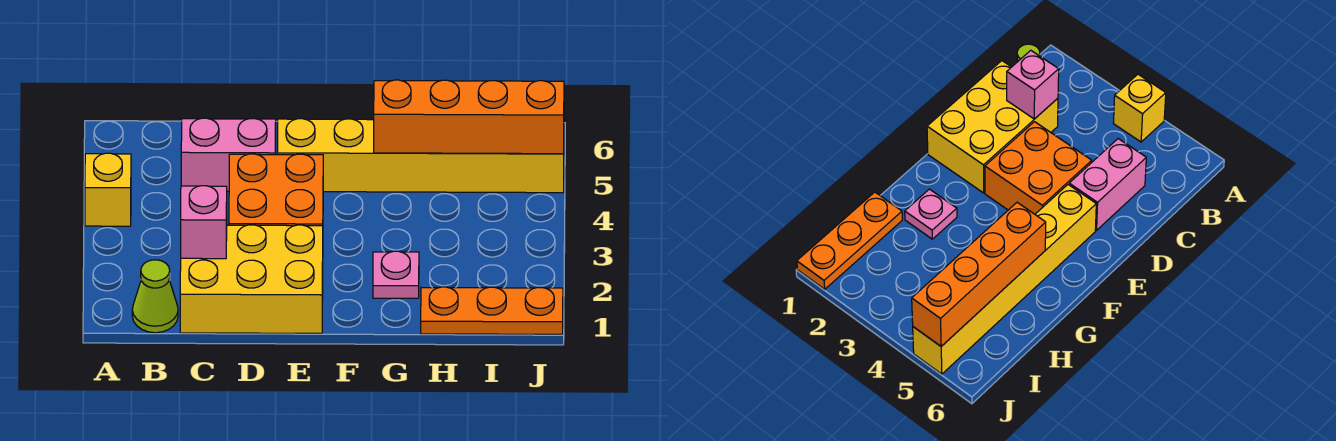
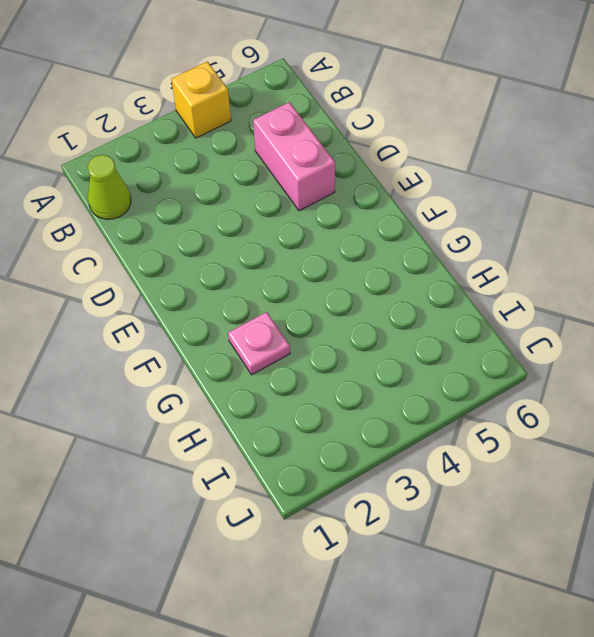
none -> yellow 2x3 brick [180,225,323,333]
none -> orange 2x2 brick [229,154,323,226]

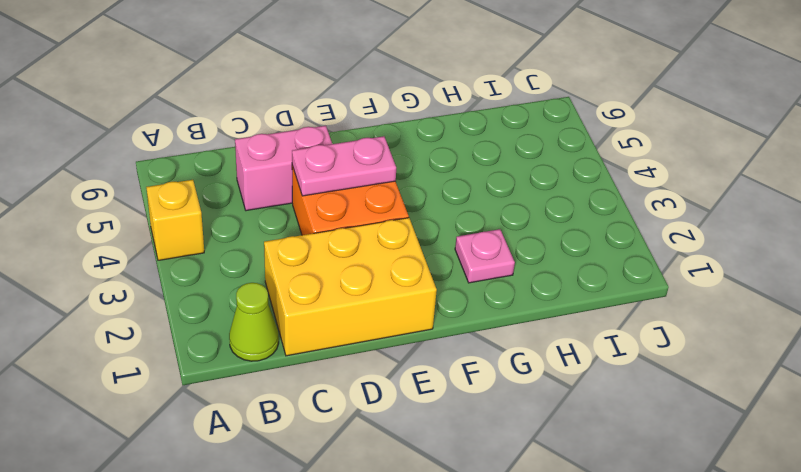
pink 1x2 plate [292,136,396,196] -> none
none -> yellow 1x6 brick [278,119,564,193]
none -> orange 1x3 plate [421,287,563,334]

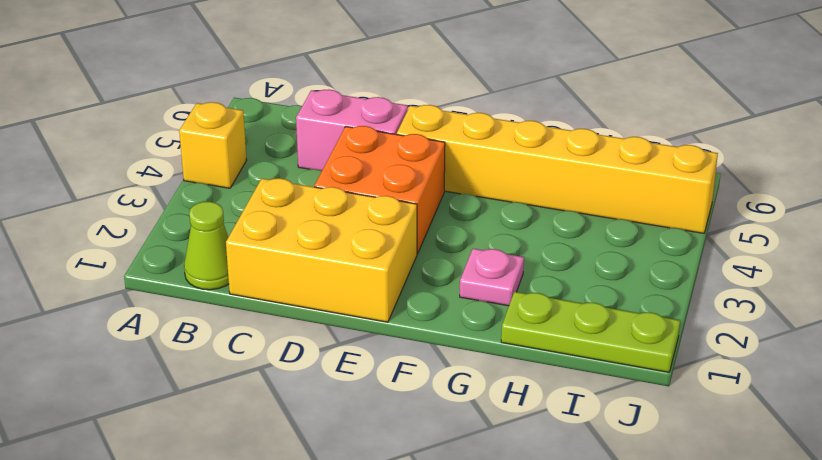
lime 1x3 plate [501,292,680,372] -> orange 1x3 plate [421,287,563,334]
none -> pink 1x1 brick [181,186,227,259]
none -> orange 1x4 brick [374,80,564,154]

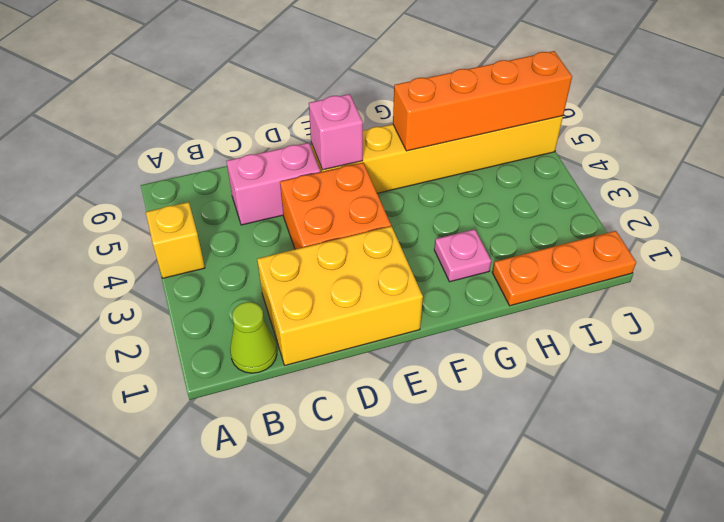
pink 1x1 brick [309,94,363,170] -> pink 1x1 brick moved to [181,186,227,259]

